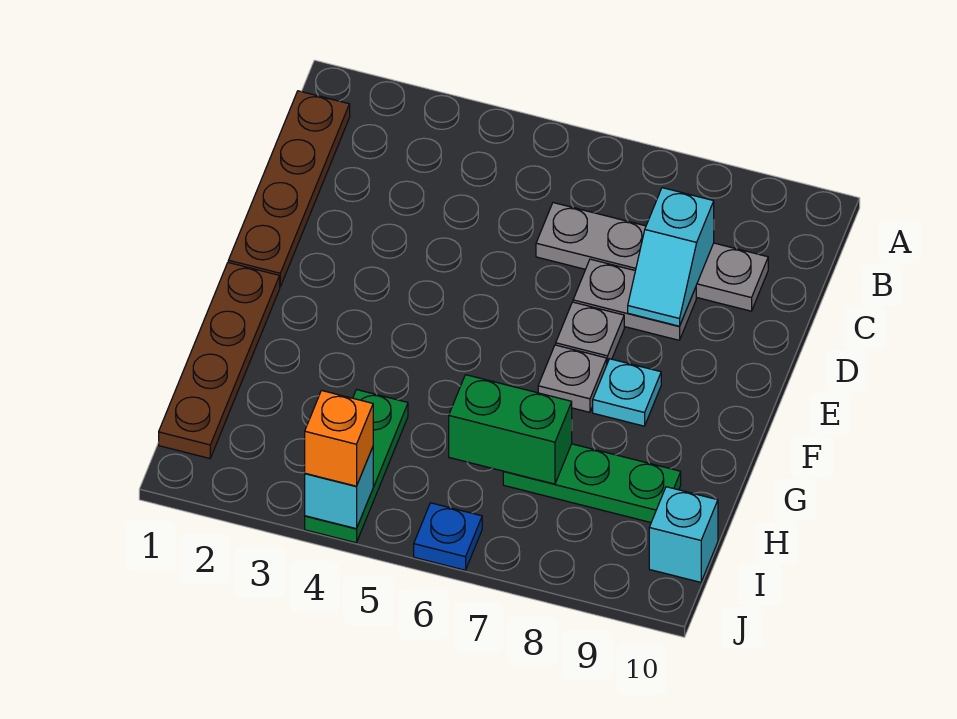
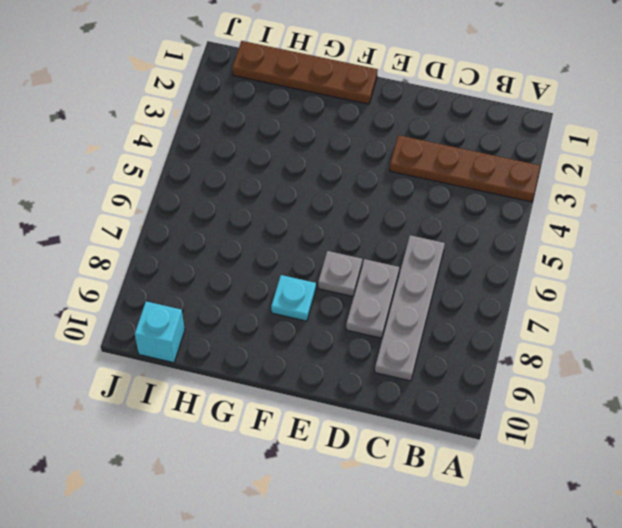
brown 1x4 plate [390,135,540,202] -> brown 1x4 plate moved to [228,91,350,286]
none -> grey 1x1 plate [538,345,607,412]
none -> green 1x3 plate [305,390,408,543]
none -> green 1x3 plate [503,444,681,522]

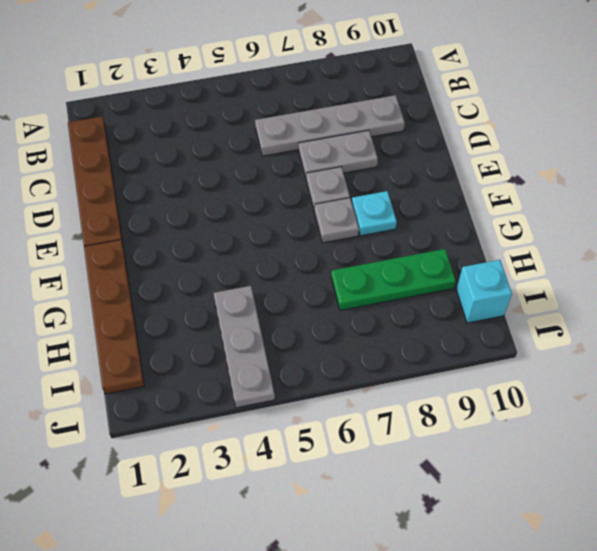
grey 1x3 plate [214,286,275,408] -> green 1x3 plate [305,390,408,543]
none -> blue 1x1 plate [414,503,482,570]
none -> cyan 1x2 slope [628,188,714,326]
none -> green 1x2 brick [449,375,572,484]

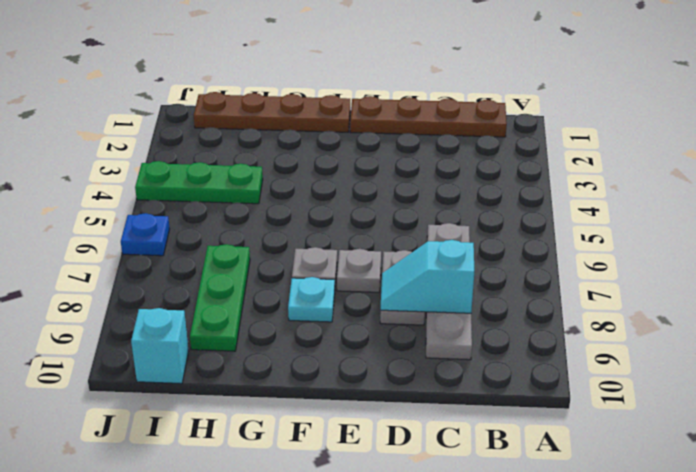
none -> green 1x2 brick [449,375,572,484]
none -> cyan 1x1 brick [305,447,373,529]
none -> orange 1x1 brick [305,391,373,486]

